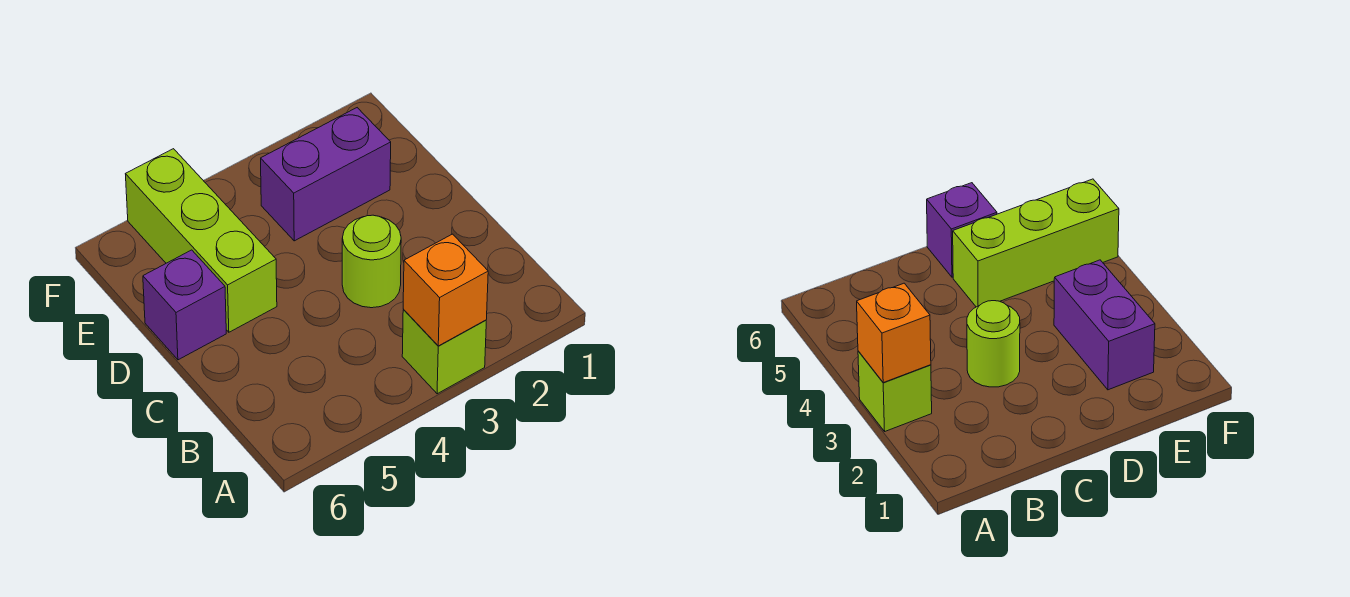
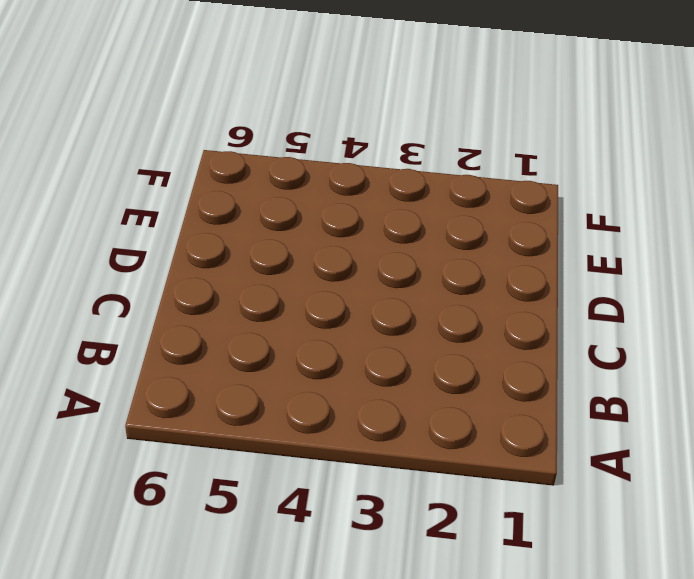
none -> lime 1x1 brick [402,310,486,394]
none -> lime 1x1 round brick [342,215,401,308]

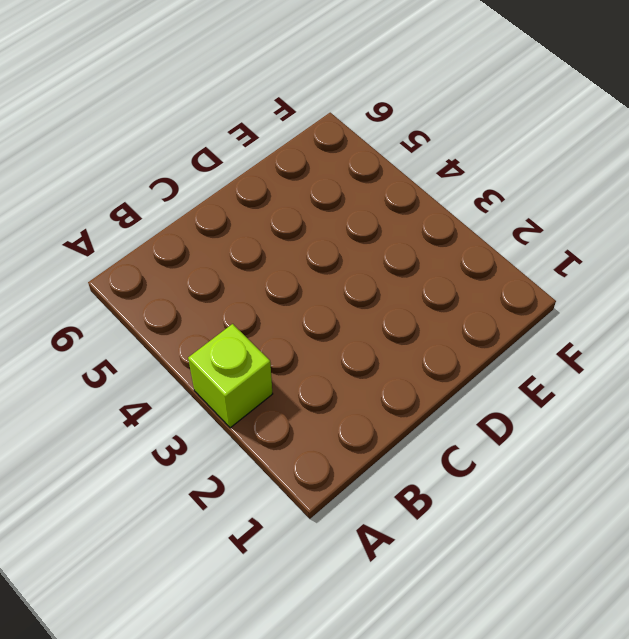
none -> lime 1x1 round brick [342,215,401,308]
none -> lime 1x3 brick [126,149,277,332]

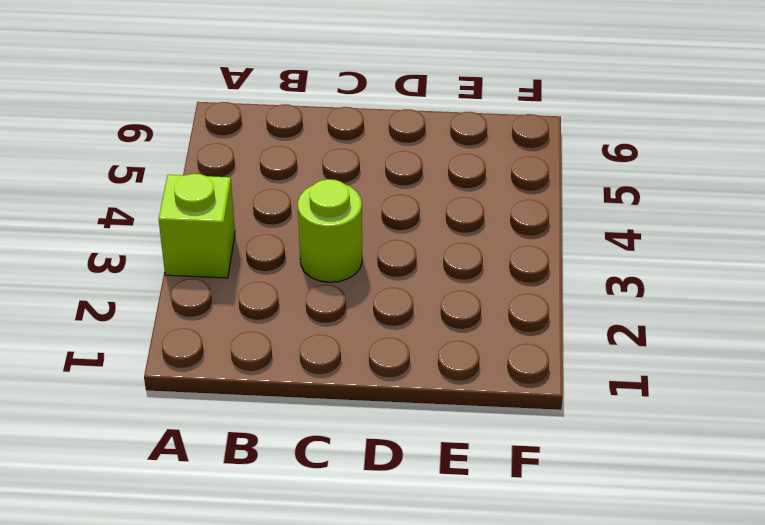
none -> lime 1x3 brick [126,149,277,332]
none -> purple 1x1 brick [143,250,226,360]

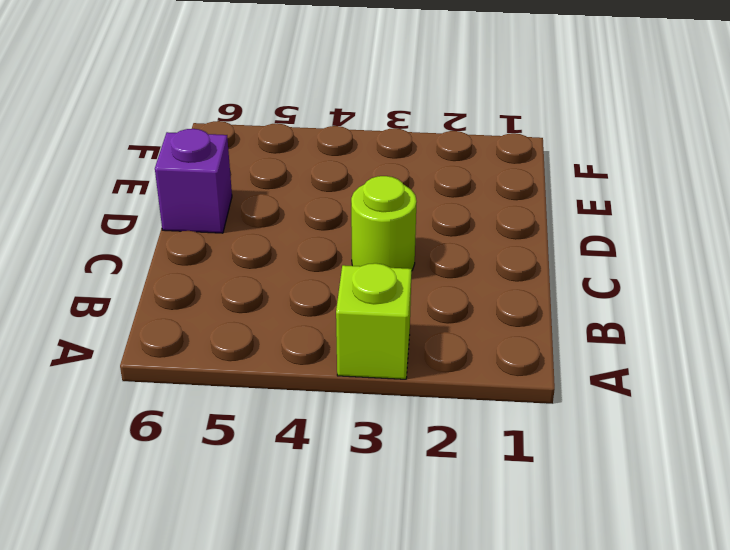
none -> lime 1x3 brick [126,149,277,332]
none -> purple 1x2 brick [261,108,391,241]

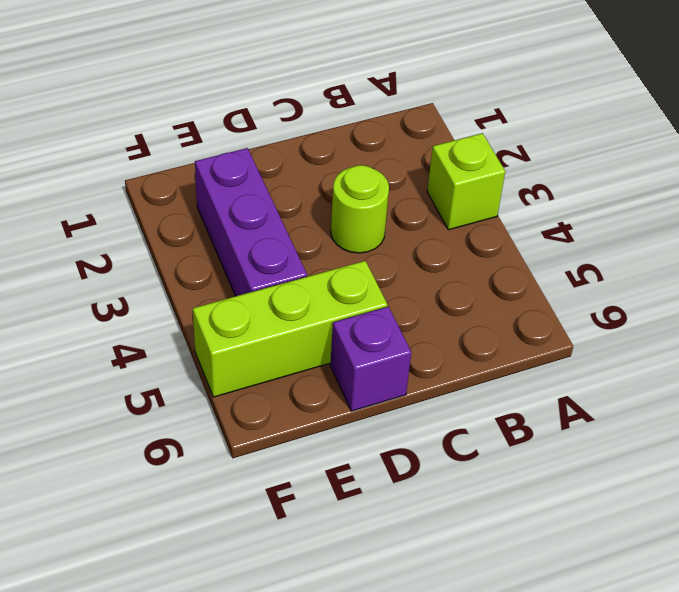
purple 1x3 brick [195,148,307,296] -> purple 1x2 brick [261,108,391,241]
none -> orange 1x1 brick [403,234,488,346]

